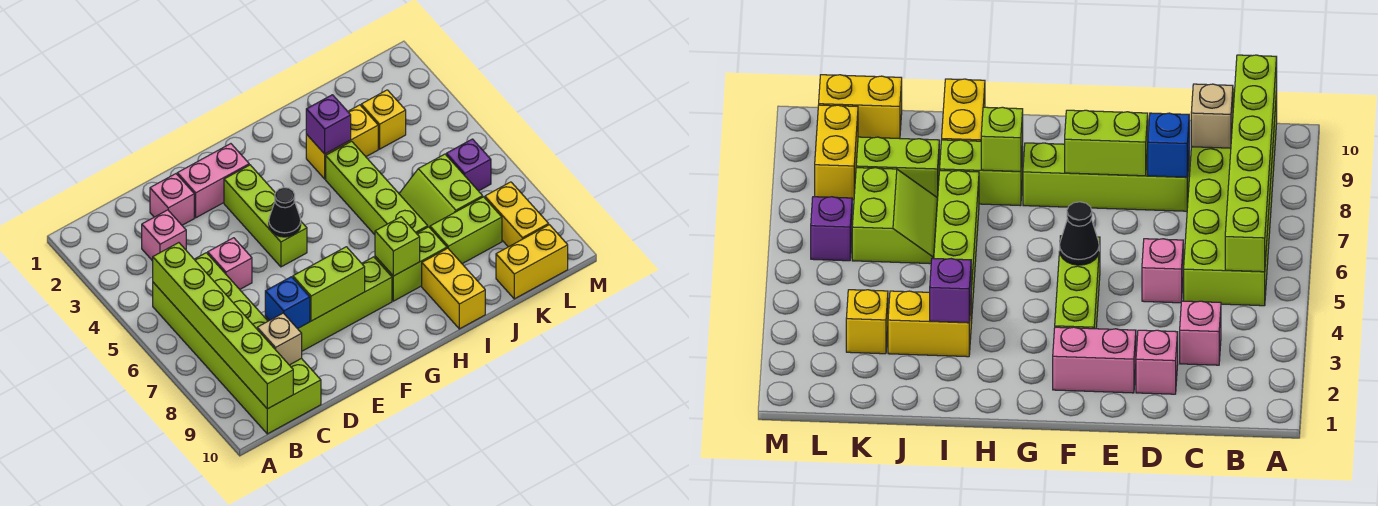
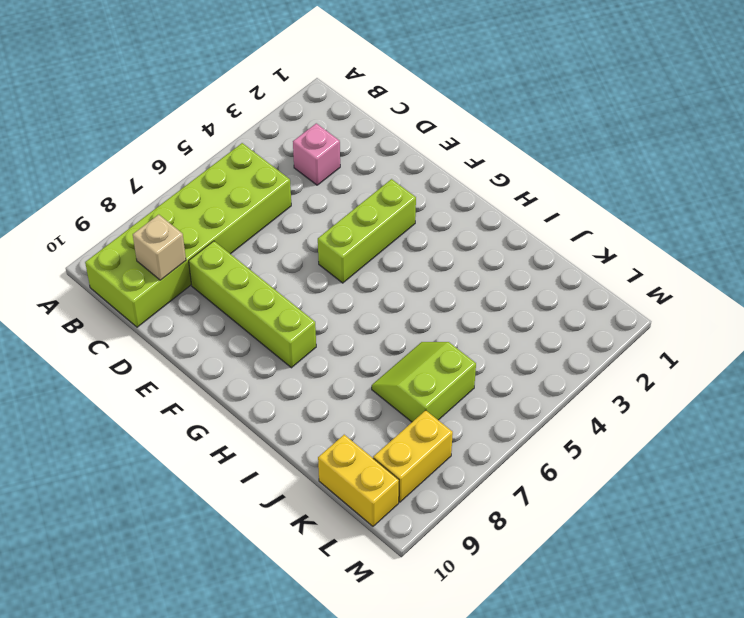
none -> pink 1x1 brick [150,174,194,225]
none -> pink 1x1 brick [208,238,252,289]
none -> pink 1x2 brick [177,144,249,218]

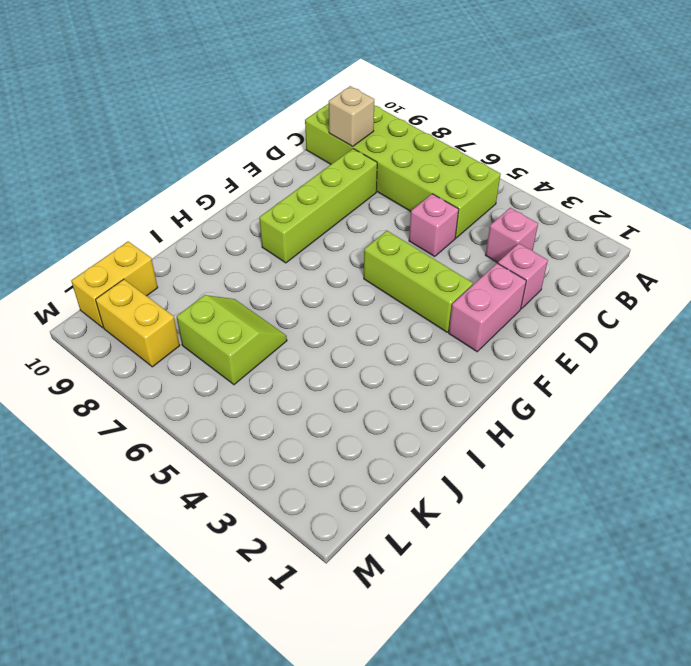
none -> lime 1x2 brick [375,227,447,301]
none -> yellow 1x2 brick [306,105,378,179]
none -> lime 1x4 brick [326,141,428,235]

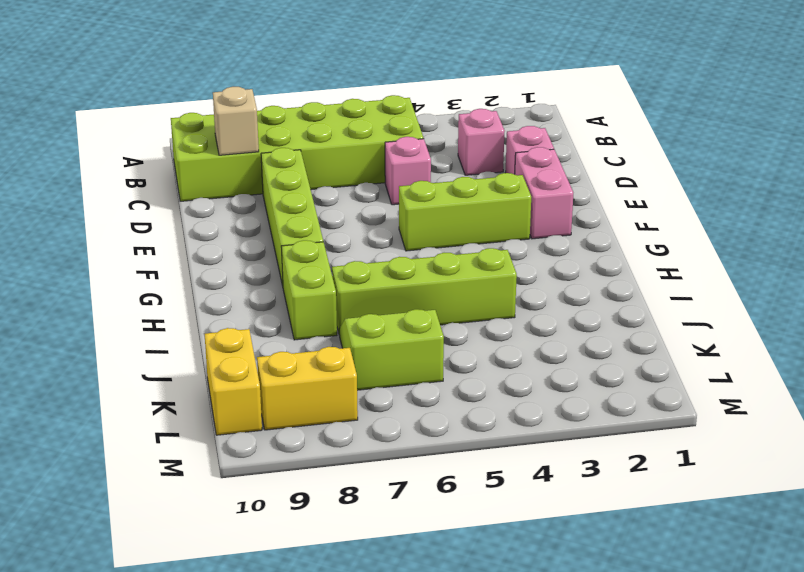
none -> yellow 1x2 brick [306,105,378,179]
none -> yellow 1x2 brick [422,248,485,329]
none -> lime 1x2 brick [430,197,502,264]

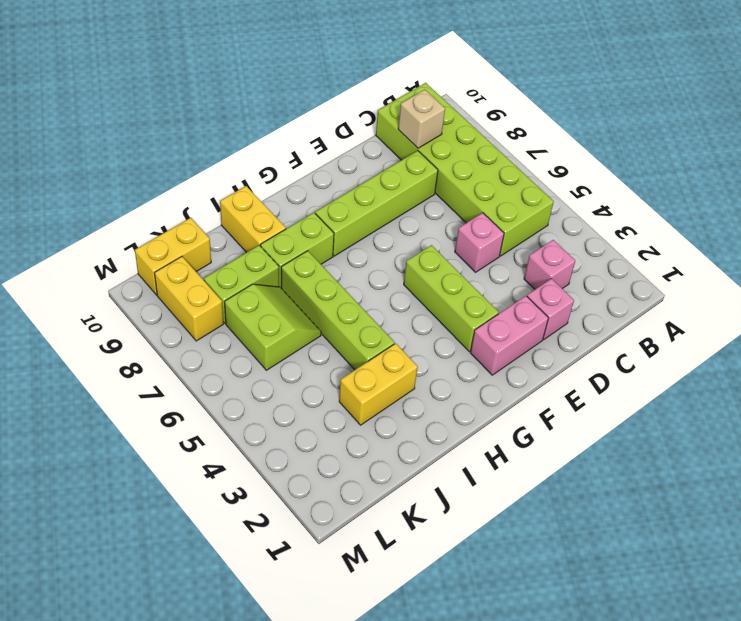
none -> yellow 1x1 brick [361,90,406,149]
none -> purple 1x1 brick [446,139,491,191]
none -> lime 1x6 brick [153,243,293,409]

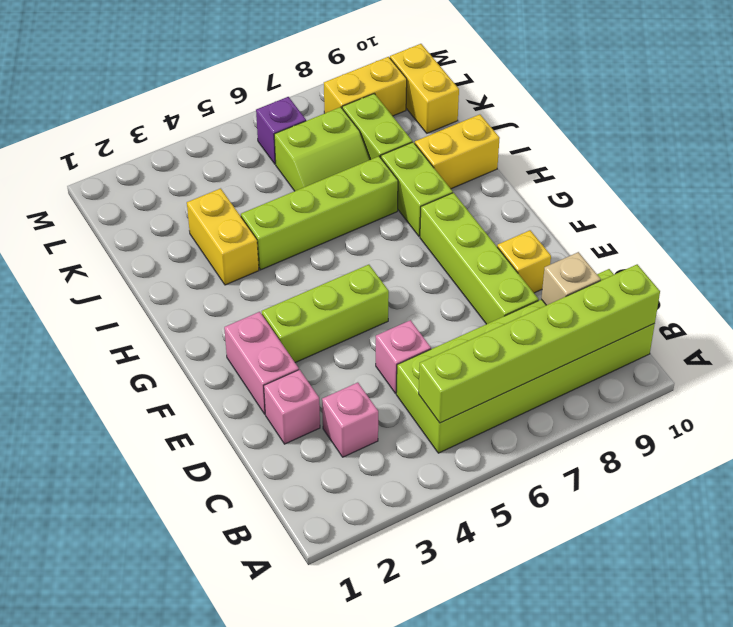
yellow 1x1 brick [497,230,551,293] -> yellow 1x1 brick moved to [361,90,406,149]
none -> blue 1x1 brick [265,277,310,329]
none -> lime 1x2 brick [293,247,365,321]
none -> black 1x1 cone [269,188,301,237]

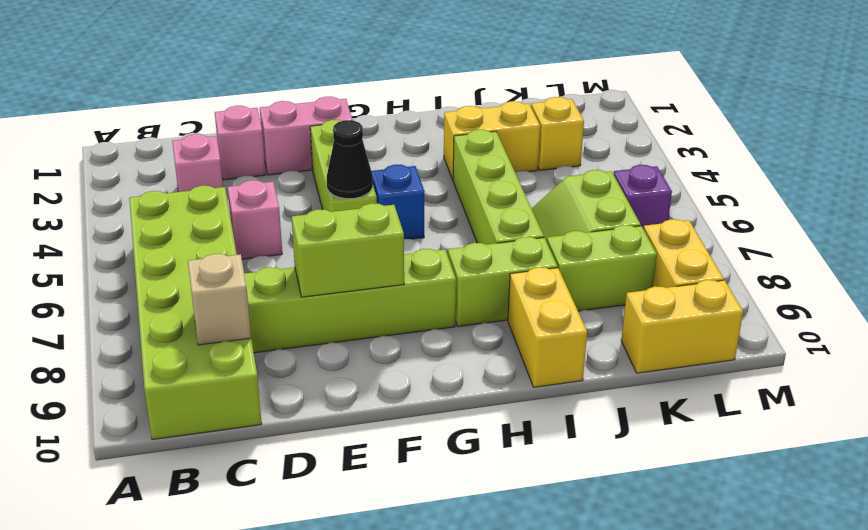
blue 1x1 brick [371,165,425,239] -> blue 1x1 brick moved to [265,277,310,329]
none -> lime 1x6 brick [153,243,293,409]
none -> lime 1x1 brick [375,217,420,276]
none -> purple 1x1 brick [306,95,351,154]

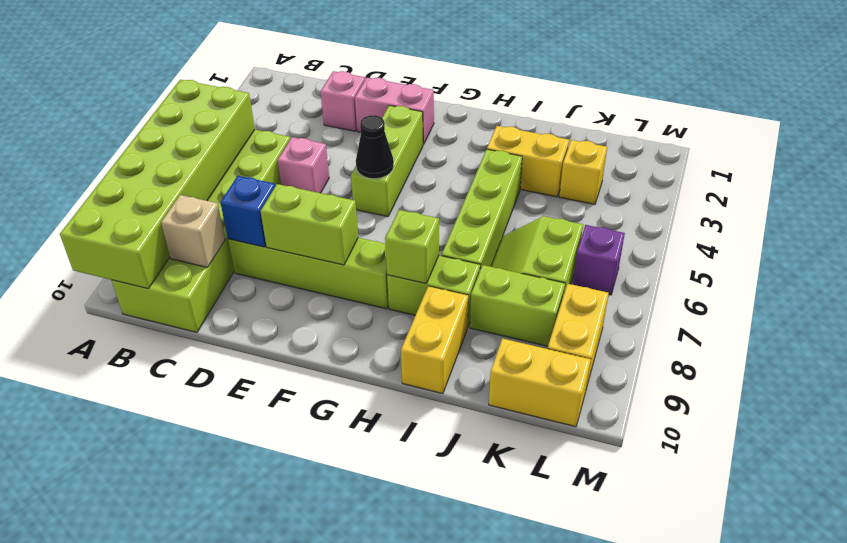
lime 2x6 brick [60,80,255,289] -> lime 1x6 brick [153,243,293,409]
none -> pink 1x1 brick [142,210,186,261]
none -> purple 1x1 brick [306,95,351,154]

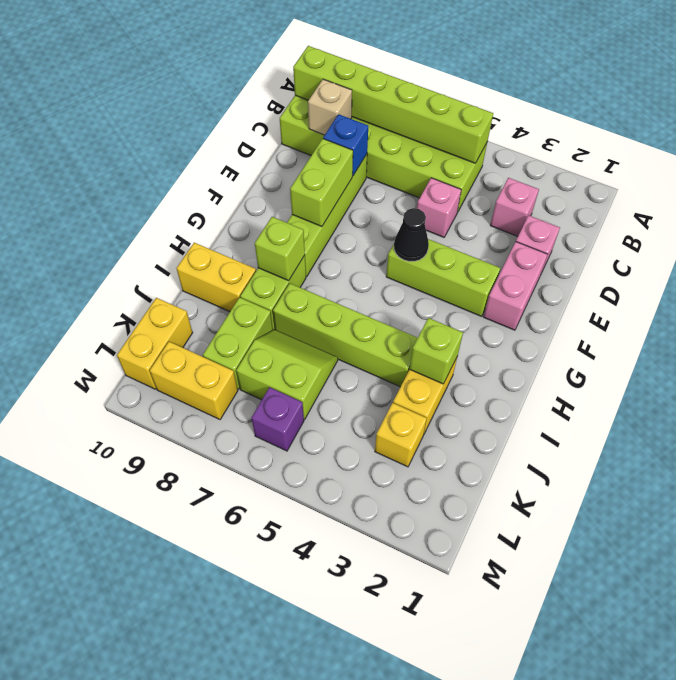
lime 1x1 brick [410,318,463,384] -> purple 1x1 brick [306,95,351,154]

